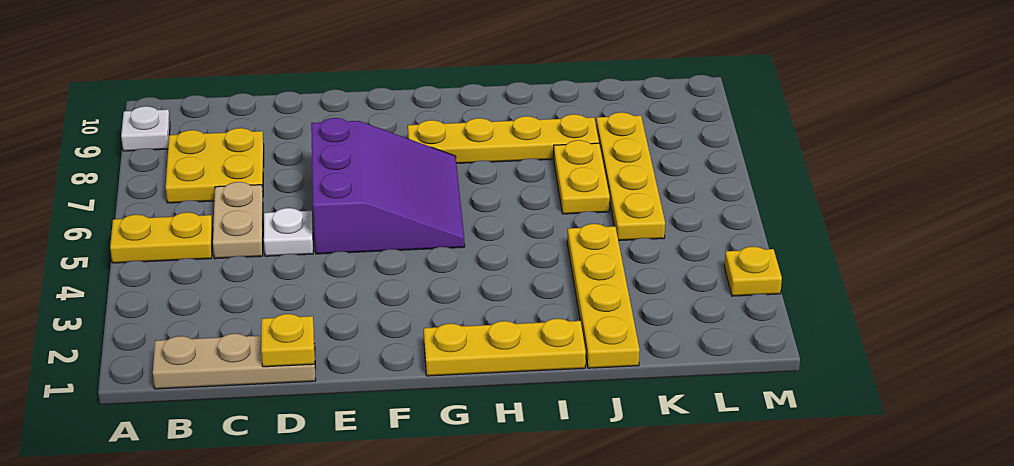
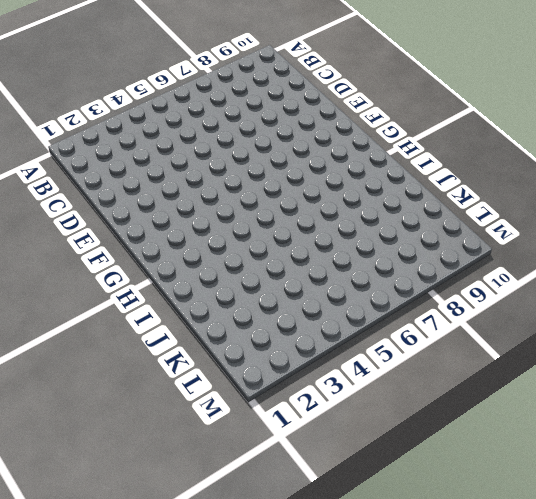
none -> yellow 1x2 plate [110,212,213,263]
none -> white 1x1 plate [121,106,170,151]
none -> tan 1x3 plate [153,334,316,389]

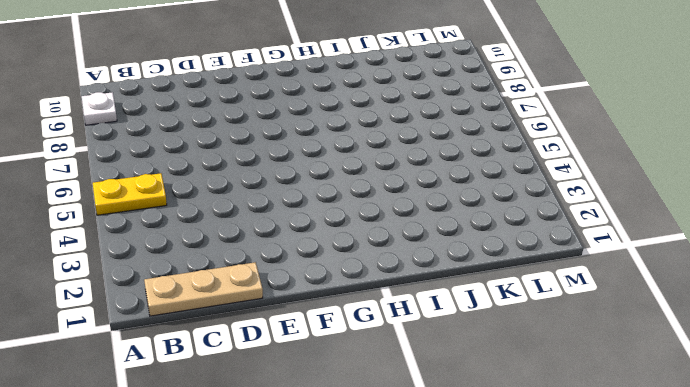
none -> yellow 2x2 plate [166,128,264,203]
none -> tan 1x2 plate [213,182,263,259]
none -> white 1x1 plate [264,208,313,256]

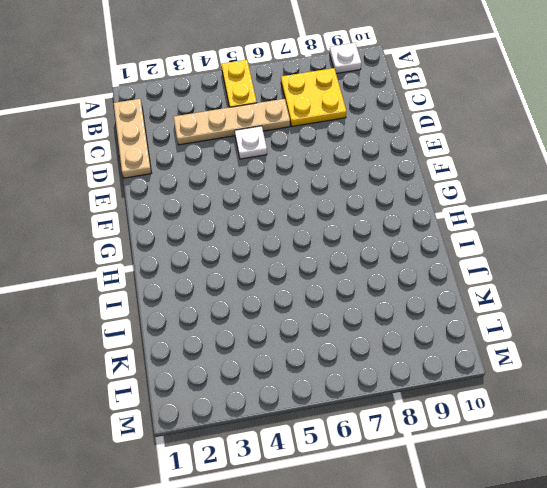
tan 1x4 plate [174,99,290,145] -> tan 1x2 plate [213,182,263,259]
none -> purple 3x3 slope [311,118,465,254]
none -> yellow 1x3 plate [424,319,586,376]
none -> yellow 1x4 plate [408,114,599,163]

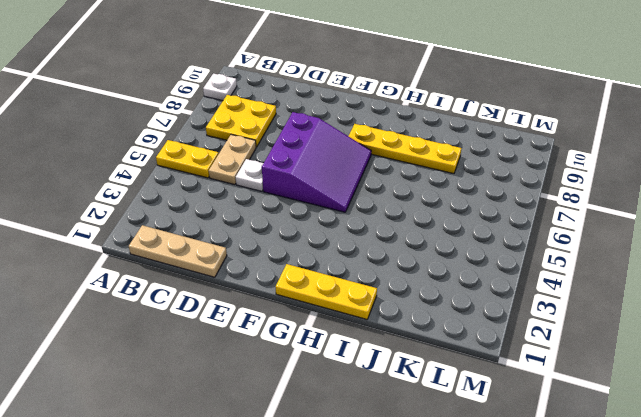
none -> yellow 1x4 plate [567,224,640,368]
none -> yellow 1x2 plate [554,140,610,214]
none -> yellow 1x4 plate [596,112,665,241]

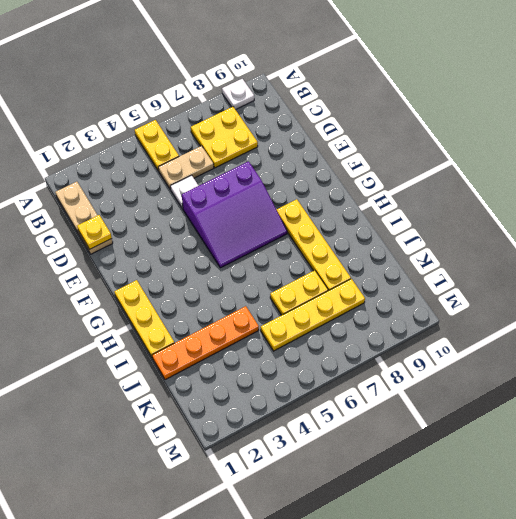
orange 1x4 plate [152,306,259,380] -> yellow 1x4 plate [567,224,640,368]
none -> yellow 1x1 plate [724,247,782,296]

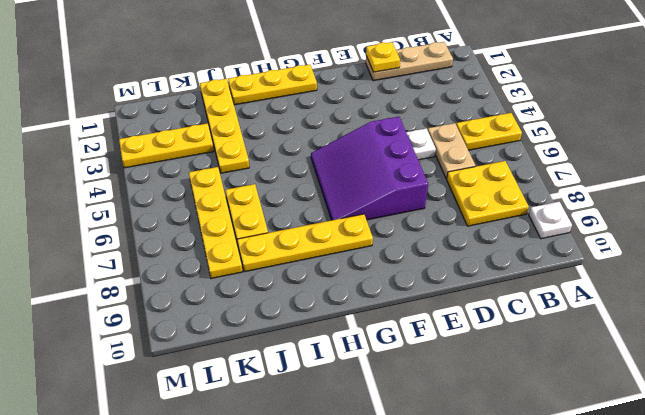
yellow 1x3 plate [119,123,214,168] -> yellow 1x1 plate [724,247,782,296]

